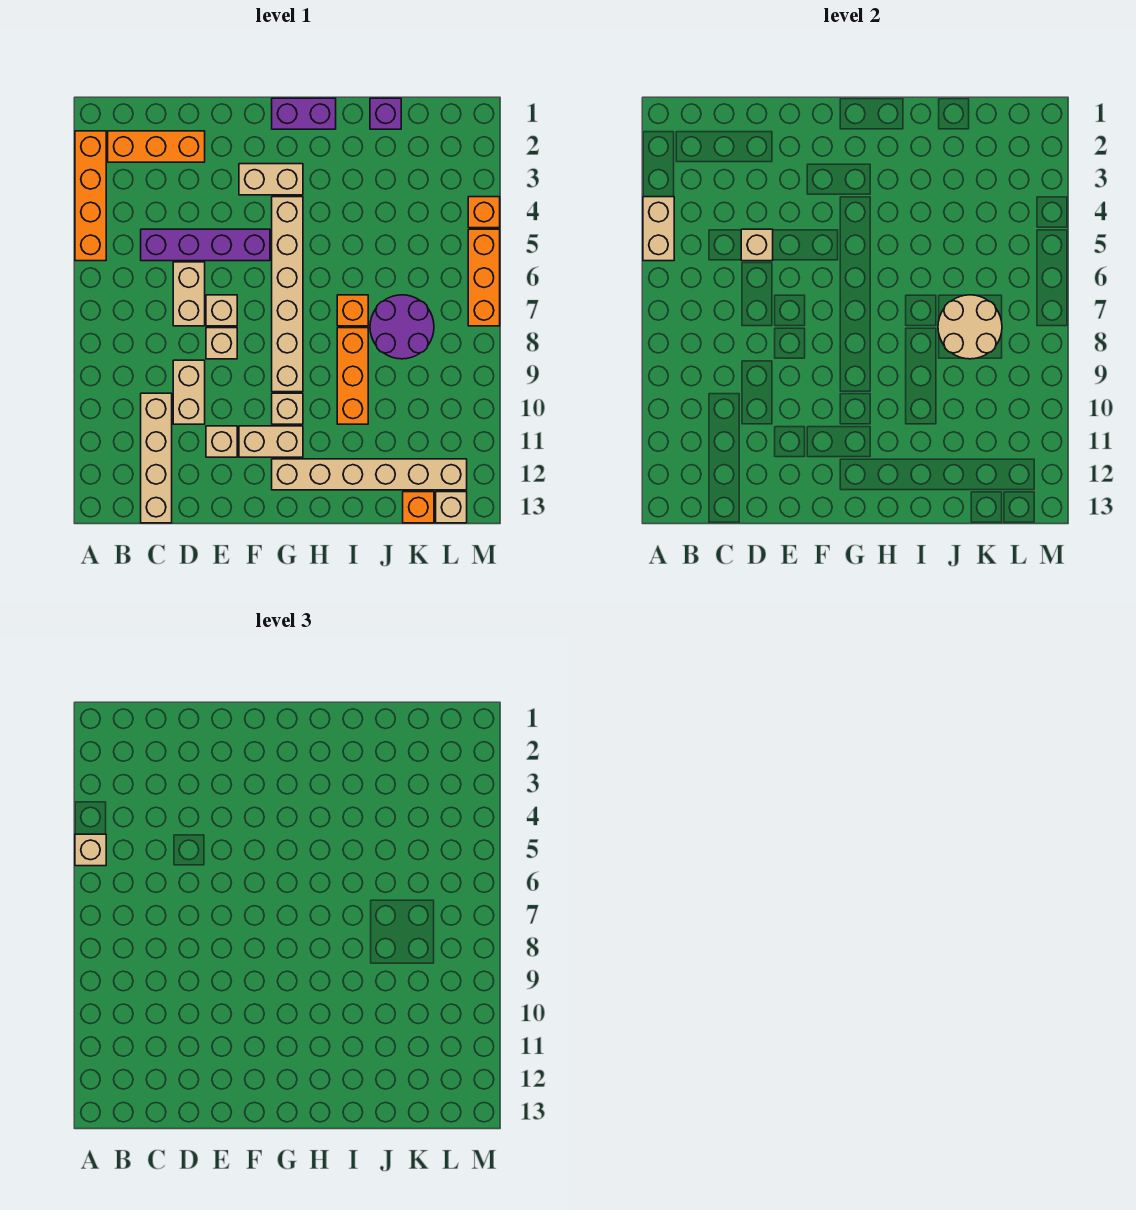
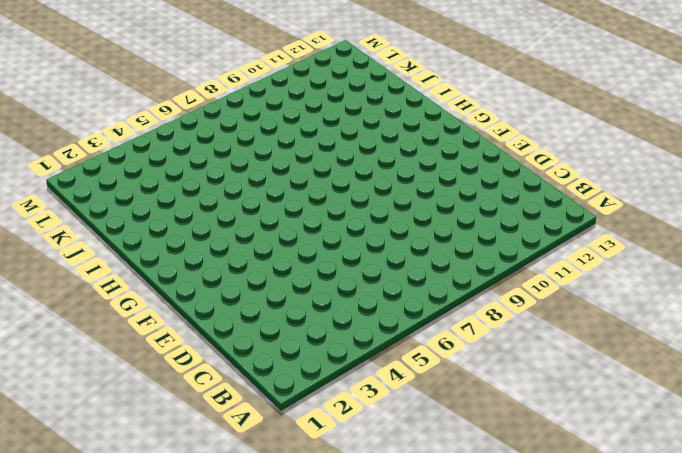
none -> orange 1x4 brick [75,131,106,261]
none -> orange 1x3 brick [108,131,205,162]
none -> purple 1x4 brick [141,229,270,261]

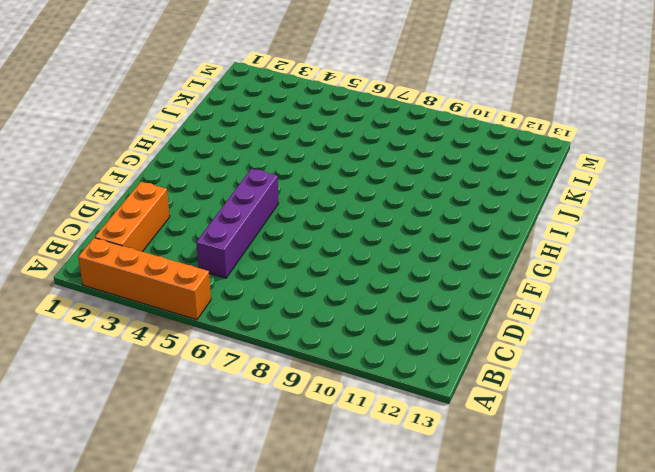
none -> tan 1x4 brick [141,393,172,523]
none -> tan 1x2 brick [173,262,205,326]
none -> tan 1x2 brick [173,360,205,424]

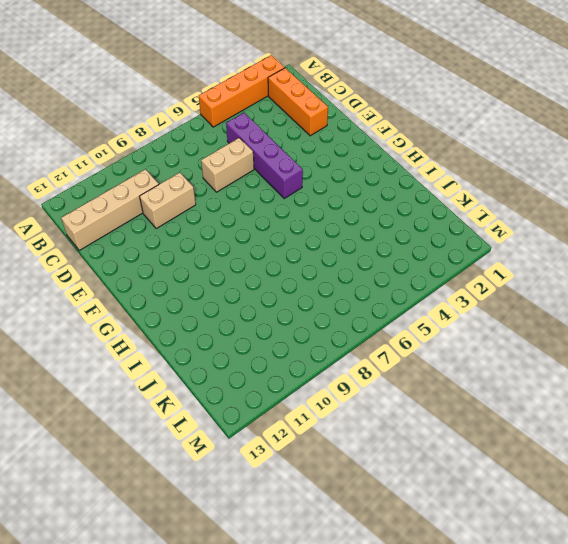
none -> tan 1x1 brick [206,295,237,326]
none -> tan 1x1 brick [206,328,237,359]
none -> tan 1x1 brick [206,426,237,457]

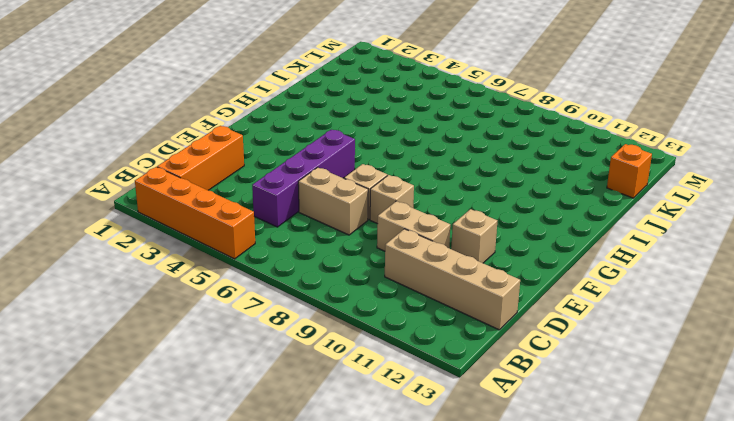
none -> tan 1x2 brick [239,164,303,195]
none -> tan 1x2 brick [239,426,303,457]
none -> purple 1x2 brick [272,98,336,129]

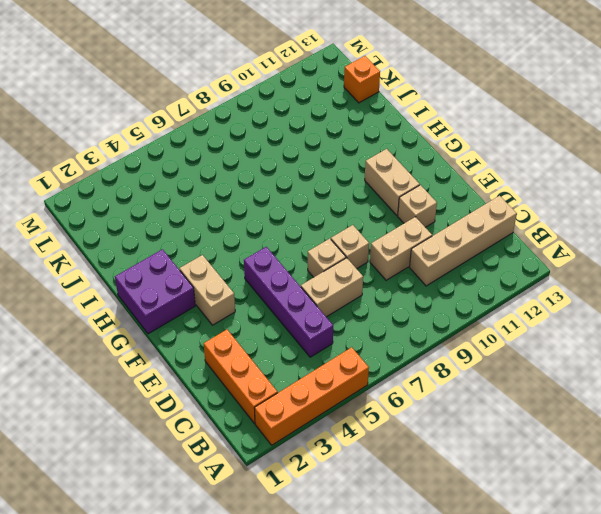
purple 2x2 brick [115,249,195,334] -> purple 1x2 brick [272,98,336,129]
none -> tan 1x6 brick [272,197,303,392]
none -> tan 1x1 brick [272,393,303,424]
none -> tan 1x6 brick [272,459,467,490]

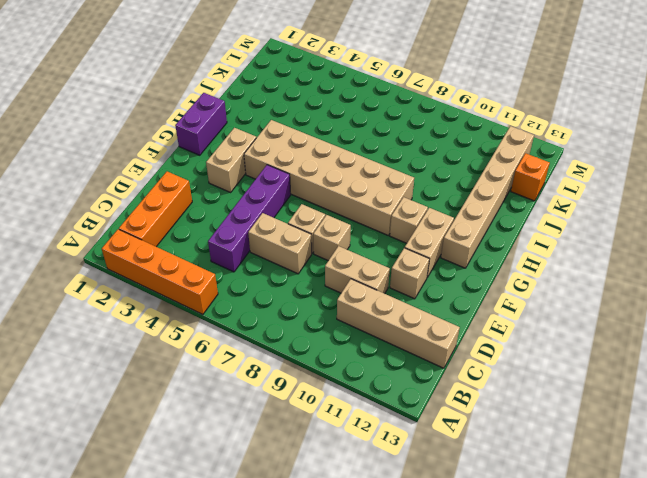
tan 2x6 brick [244,120,414,235] -> tan 1x6 brick [272,197,303,392]
none -> orange 1x1 brick [337,295,368,326]
none -> orange 1x3 brick [337,328,368,424]
none -> purple 1x1 brick [370,98,401,129]

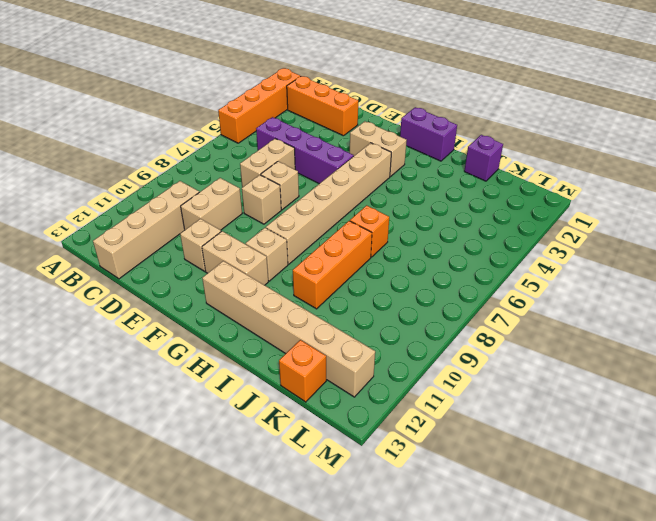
none -> purple 2x2 round brick [370,295,434,359]
none -> tan 1x1 brick [436,492,467,523]
none -> orange 1x1 brick [468,197,500,228]

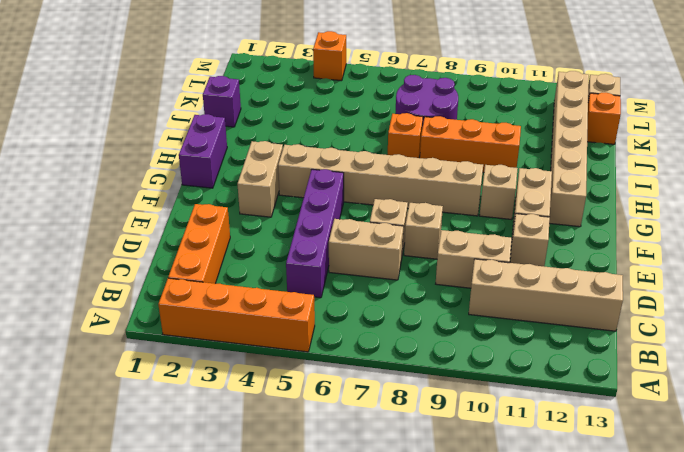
none -> orange 1x3 brick [468,229,500,326]
none -> tan 1x2 brick [643,197,674,261]
none -> tan 1x1 brick [741,229,773,261]

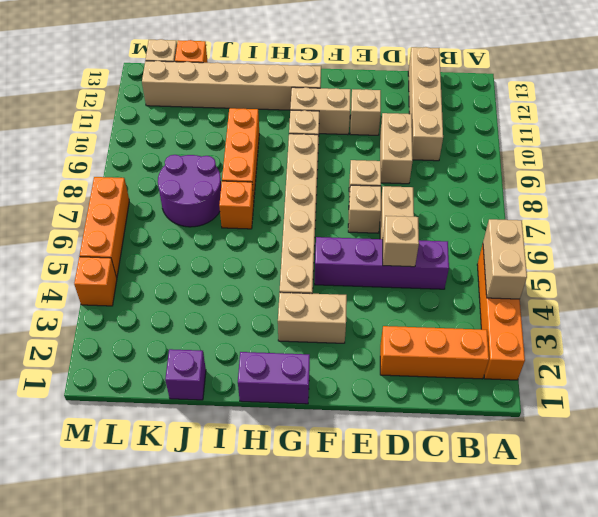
none -> tan 2x2 round brick [938,295,1002,359]
none -> tan 1x1 brick [75,834,106,866]

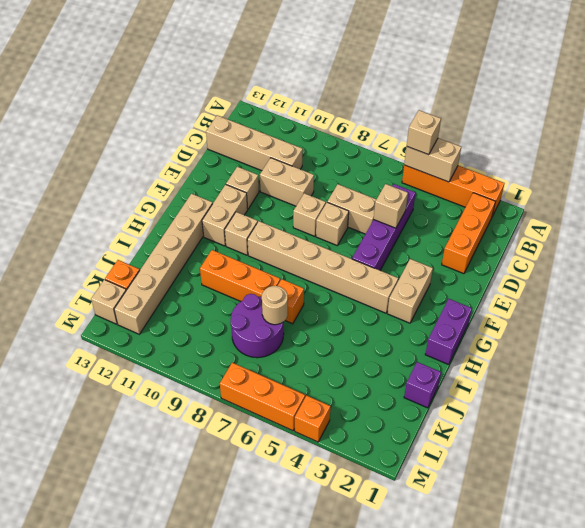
tan 1x1 round brick [262,286,288,325] -> tan 2x2 round brick [938,295,1002,359]

